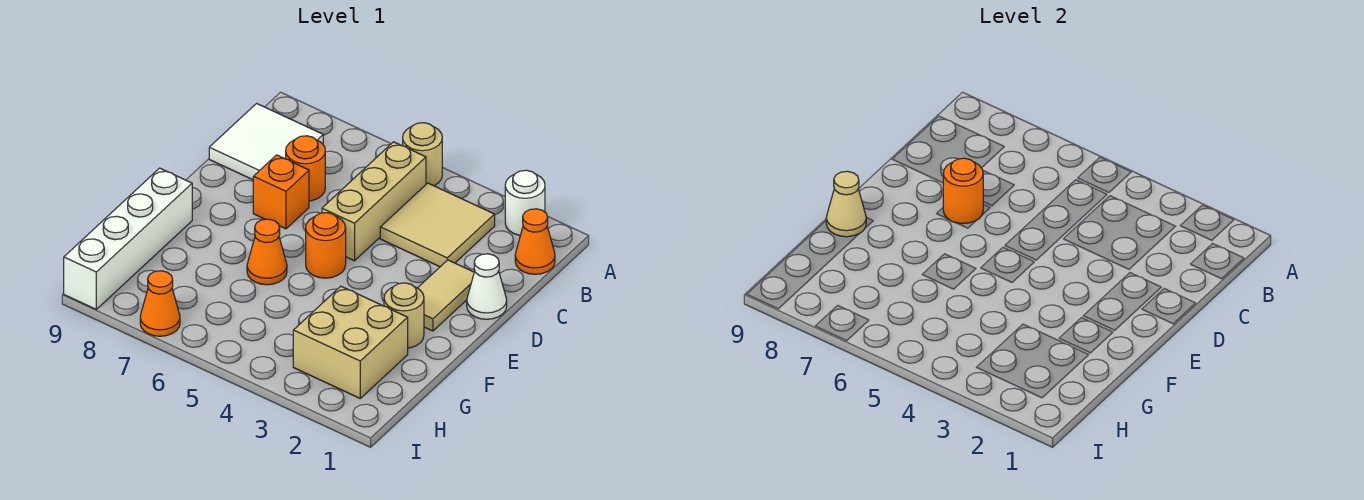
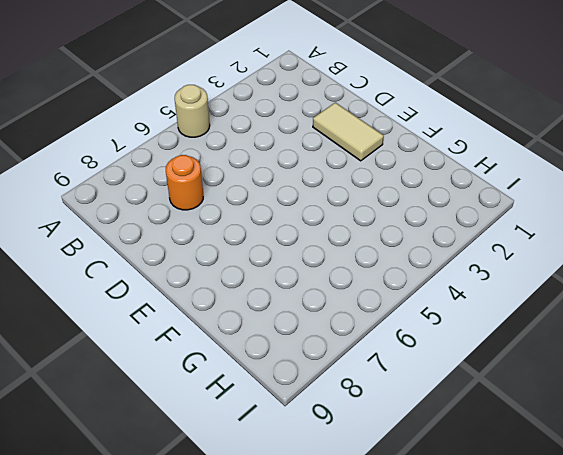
none -> white 1x1 round brick [505,170,545,235]
none -> orange 1x1 cone [515,209,555,274]
none -> tan 2x2 tile [380,183,495,267]

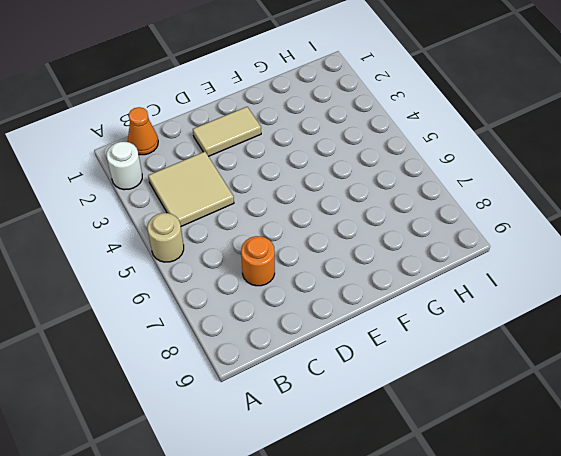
none -> tan 1x3 brick [322,142,426,261]
none -> white 2x2 tile [209,103,323,180]
none -> white 1x1 cone [467,254,507,319]

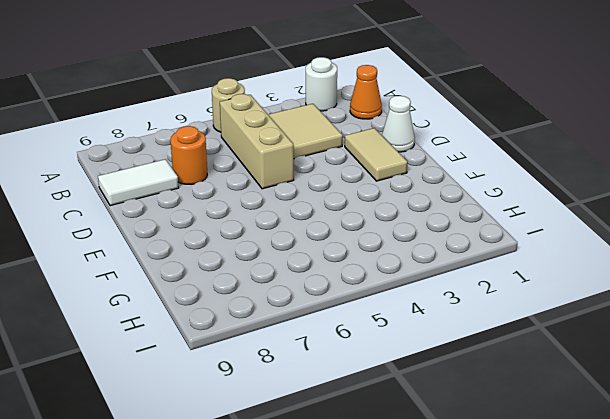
white 1x2 tile [98,159,179,206] -> white 2x2 tile [209,103,323,180]
none -> orange 1x1 brick [253,155,309,229]
none -> orange 1x1 round brick [306,213,346,278]
none -> tan 1x1 round brick [384,283,424,348]

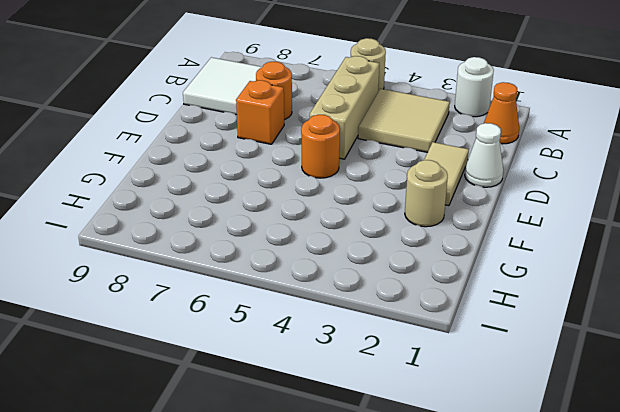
none -> orange 1x1 cone [247,219,287,285]
none -> white 1x4 brick [64,168,192,309]
none -> tan 2x2 brick [293,286,408,398]

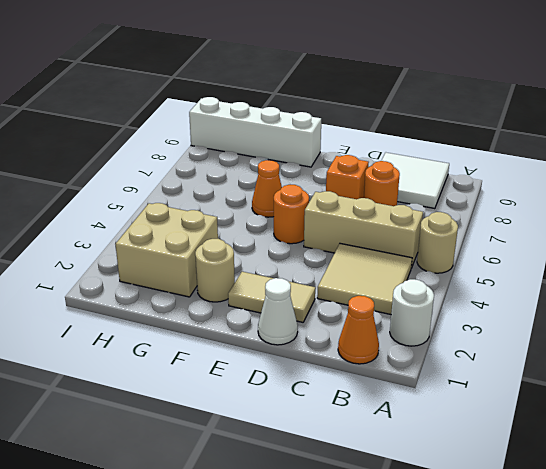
none -> orange 1x1 cone [140,271,180,336]
none -> orange 1x1 round brick [943,158,983,224]
none -> tan 1x1 cone [826,171,866,237]

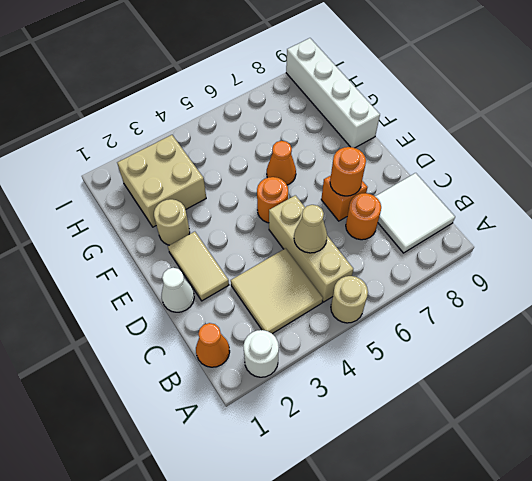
tan 1x1 cone [294,205,327,253] -> tan 1x1 cone moved to [826,171,866,237]
none -> orange 1x1 cone [140,271,180,336]

